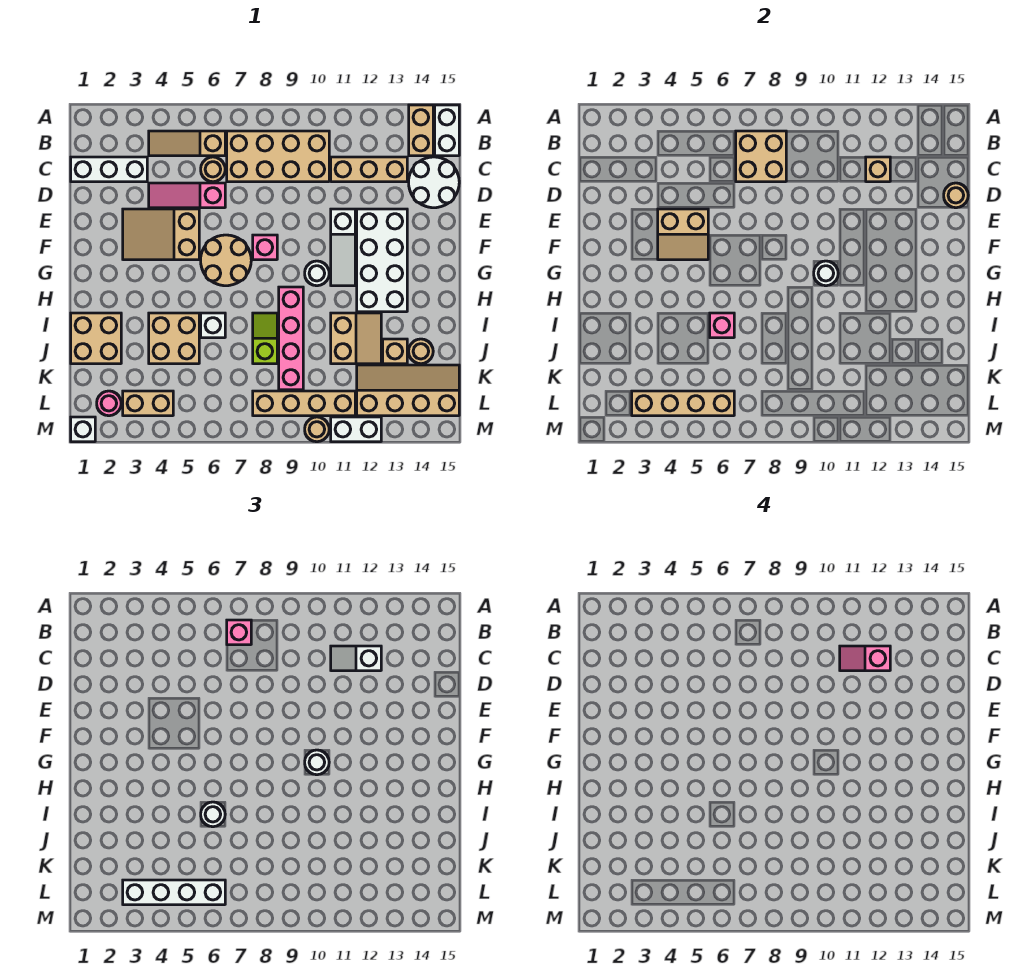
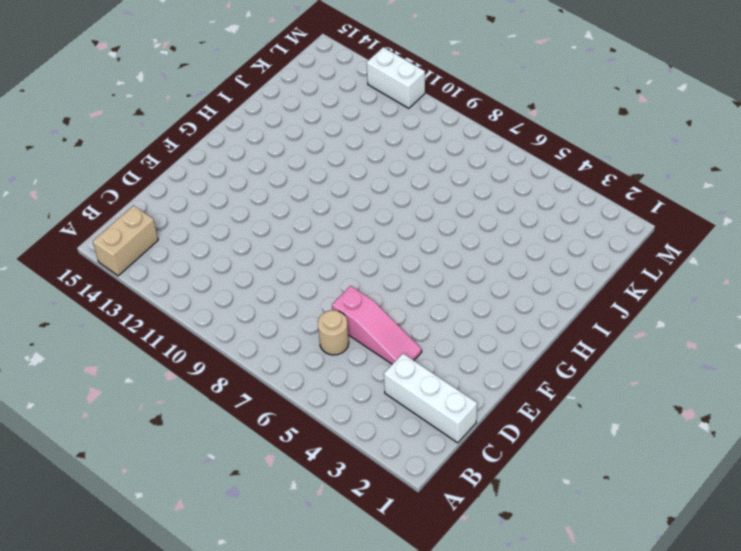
none -> white 1x2 brick [435,105,459,156]
none -> tan 1x3 slope [149,131,225,156]
none -> tan 2x4 brick [227,131,329,182]
none -> tan 1x3 brick [331,157,407,182]

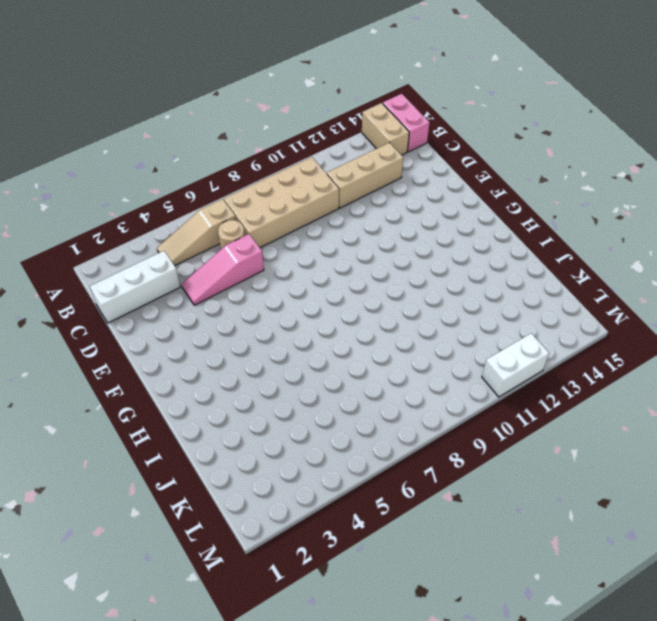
pink 1x2 brick [383,94,430,152] -> white 1x2 brick [435,105,459,156]
none -> white 2x2 round brick [409,157,459,208]
none -> tan 2x3 slope [123,209,199,260]
none -> white 1x3 slope [331,209,355,286]
none -> white 2x4 brick [357,209,407,312]

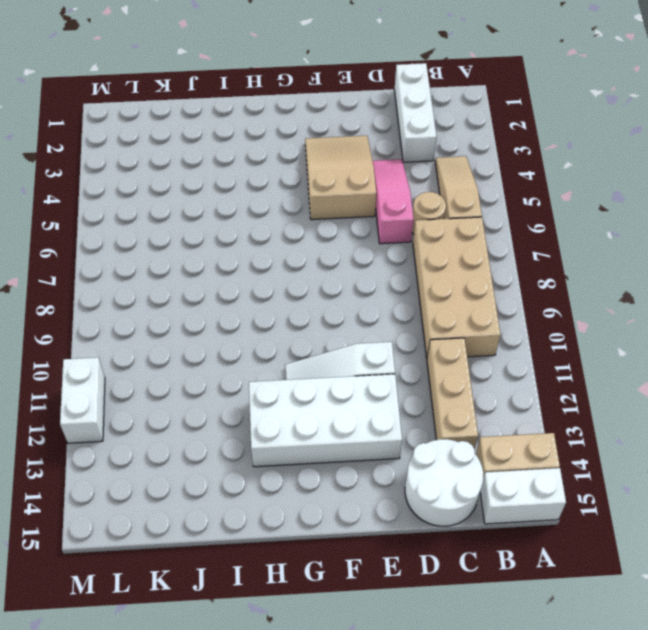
none -> tan 2x2 round brick [201,235,251,286]
none -> pink 1x1 brick [253,235,277,260]
none -> white 1x1 round brick [305,261,329,286]
none -> pink 1x4 brick [279,287,303,390]

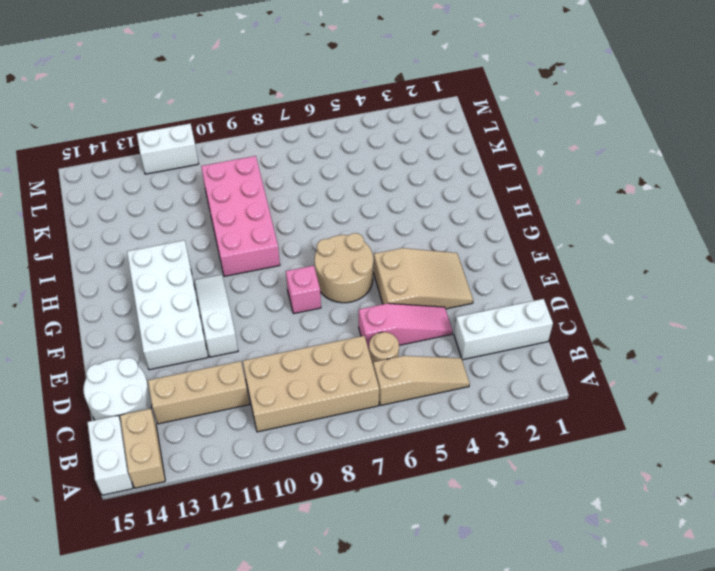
pink 2x4 brick [201,156,280,276] -> pink 1x4 brick [279,287,303,390]
none -> white 1x1 round brick [305,261,329,286]
none -> tan 2x2 brick [71,313,121,364]
none -> tan 2x2 brick [149,313,199,364]
none -> white 1x1 brick [201,313,225,338]

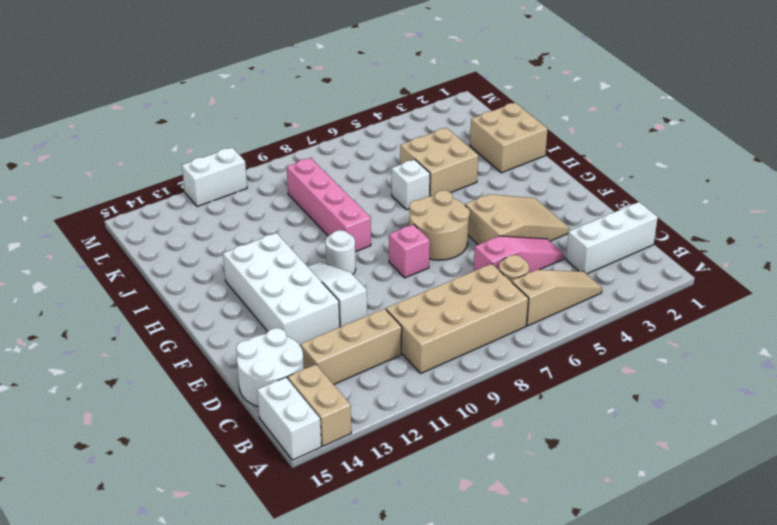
none -> lime 1x2 slope [253,313,277,364]
none -> tan 2x2 slope [331,313,381,364]
none -> tan 1x1 brick [383,339,407,364]
none -> tan 1x1 round brick [409,339,433,364]

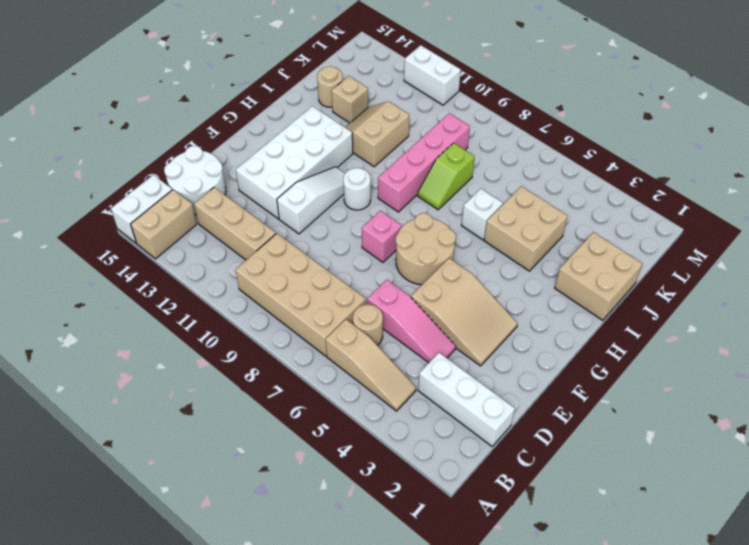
none -> tan 2x4 slope [357,365,459,416]
none -> pink 1x1 round brick [97,391,121,416]
none -> tan 1x2 brick [123,391,173,416]
none -> tan 1x4 brick [253,391,355,416]

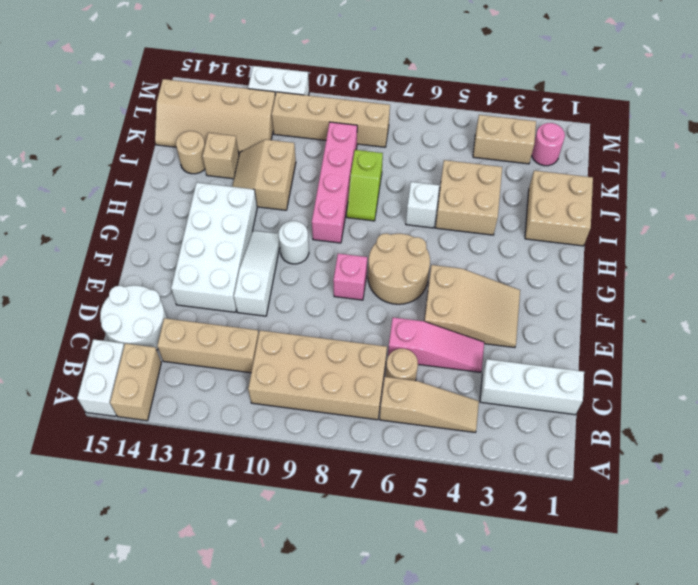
none -> white 1x1 brick [71,417,95,442]
none -> tan 1x1 round brick [305,417,329,442]
none -> tan 2x2 brick [736,131,786,182]
none -> tan 1x1 brick [866,157,890,182]

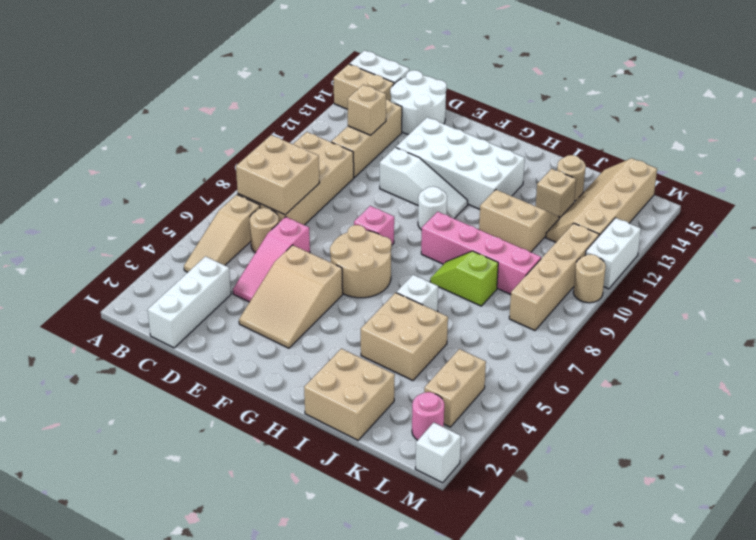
none -> tan 1x1 round brick [944,183,968,208]
none -> tan 2x2 slope [658,209,708,260]
none -> white 1x1 round brick [814,261,838,286]
none -> pink 1x1 brick [710,313,734,338]

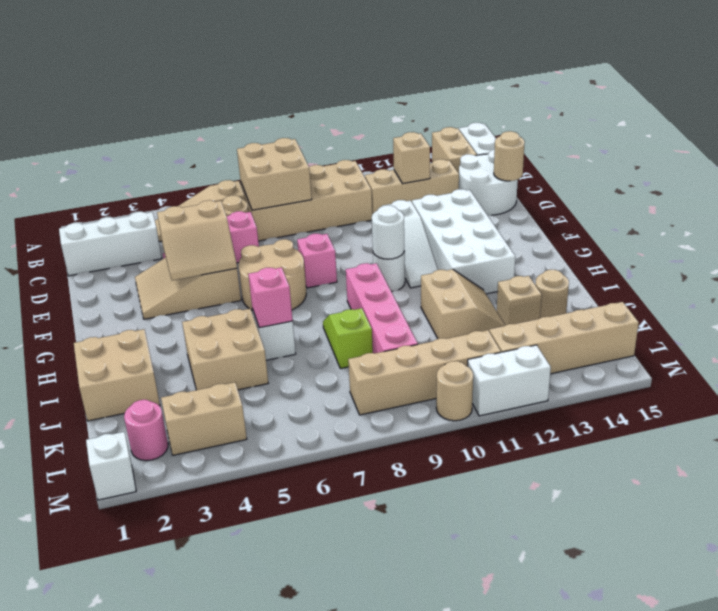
none -> tan 1x4 brick [632,391,734,416]
none -> pink 1x1 brick [227,620,251,645]
none -> white 1x2 slope [331,646,381,671]
none -> white 1x1 round brick [305,750,329,775]

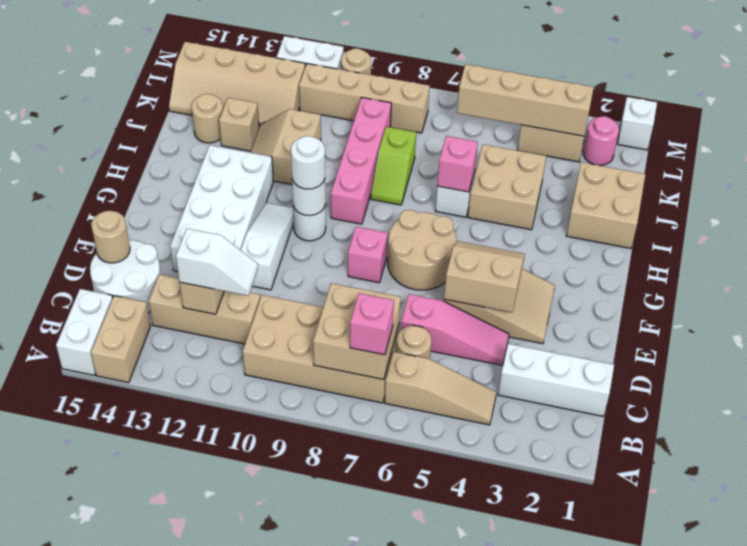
none -> white 1x1 round brick [201,802,225,827]
none -> white 1x4 brick [123,880,225,905]
none -> pink 1x2 slope [840,646,890,671]

